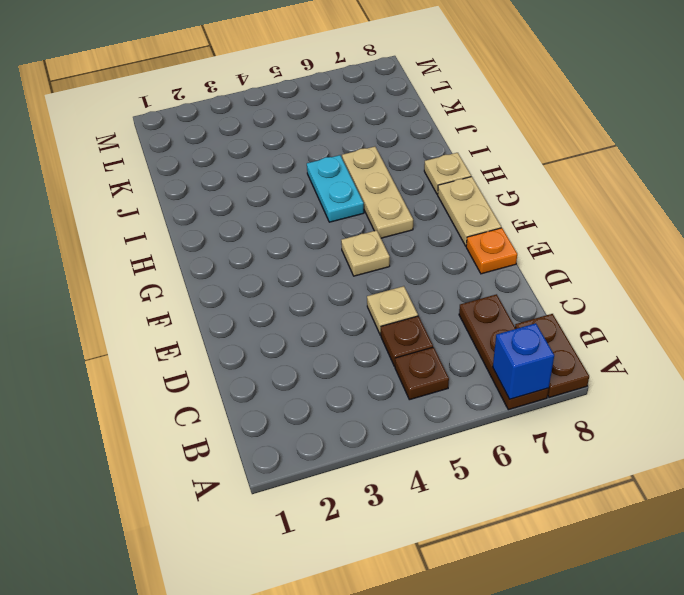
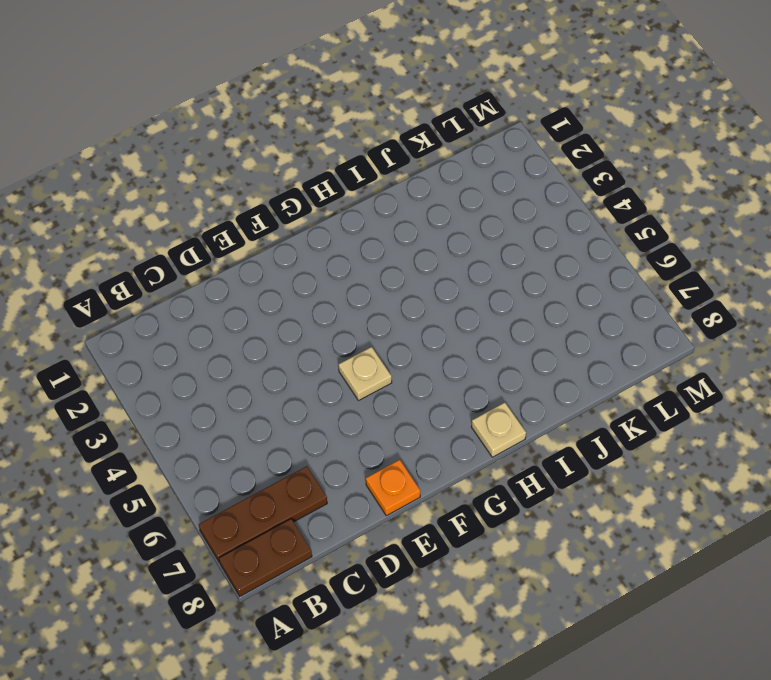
none -> brown 1x1 plate [395,347,449,400]
none -> brown 1x1 plate [381,316,433,367]
none -> tan 1x1 plate [367,286,418,335]

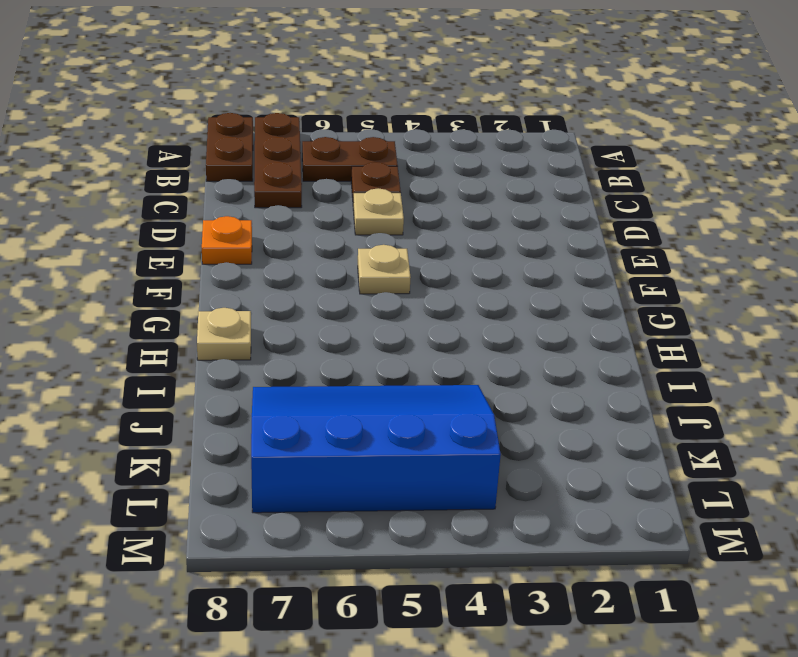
brown 1x2 plate [302,137,398,181] -> brown 1x1 plate [395,347,449,400]
blue 3x4 slope [251,385,501,513] -> none
none -> tan 1x2 plate [438,177,501,246]
none -> tan 1x3 plate [342,147,413,238]
none -> cyan 1x2 plate [307,155,364,222]

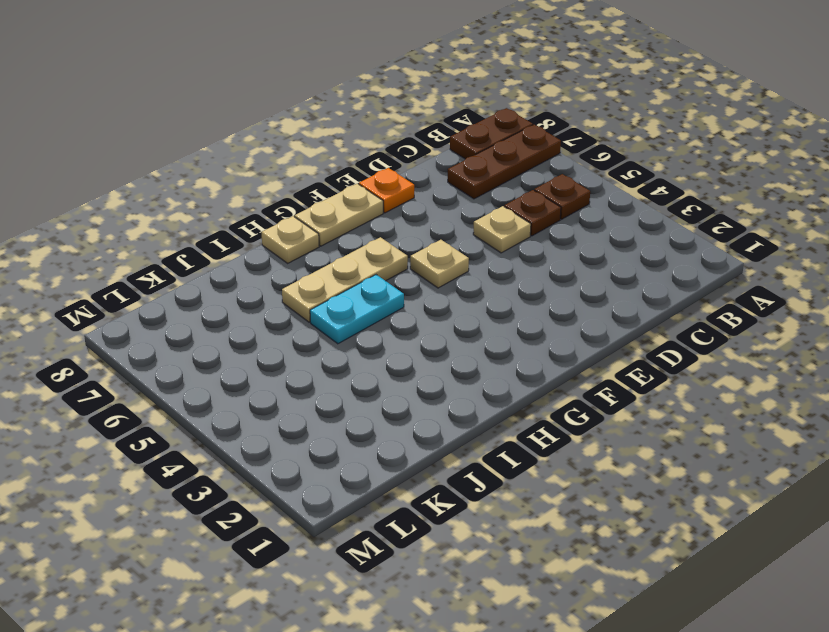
none -> blue 1x1 brick [493,323,554,399]

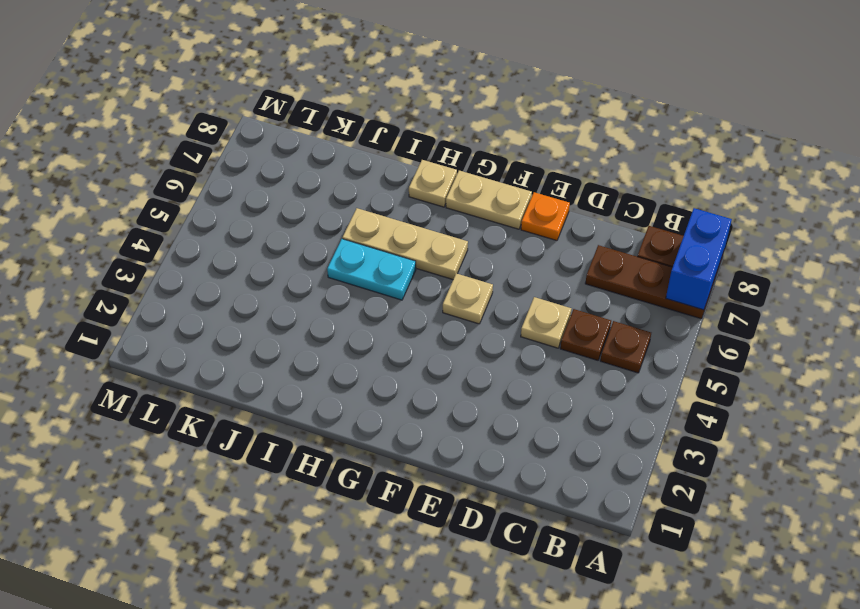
blue 1x2 brick [666,208,732,310] -> blue 1x1 brick [493,323,554,399]

